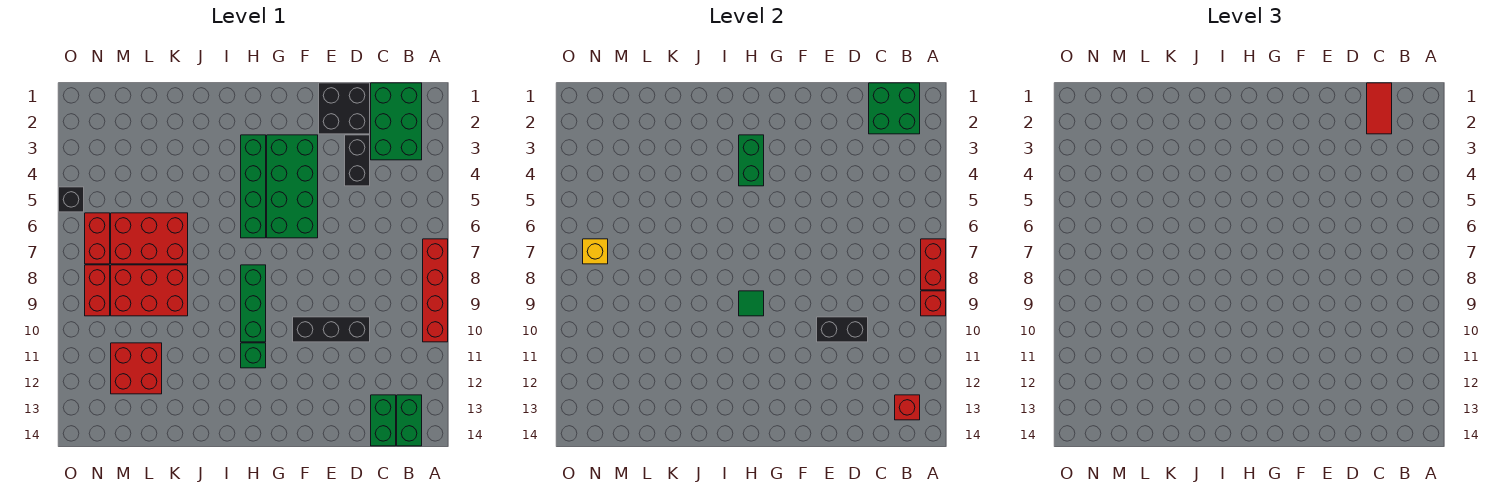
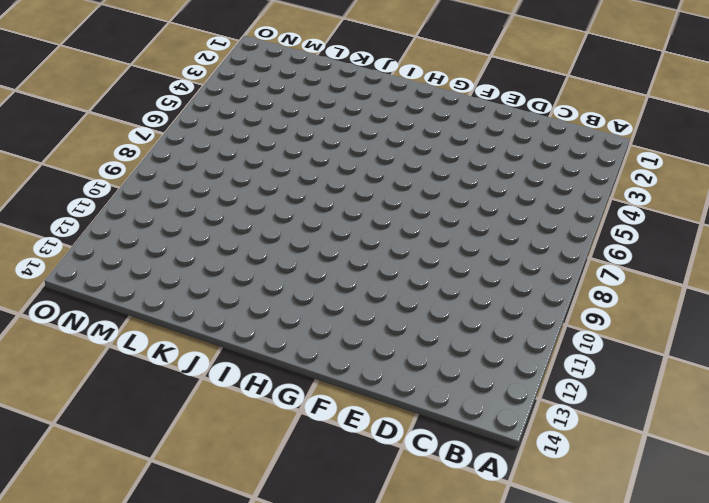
none -> red 1x4 brick [423,239,448,342]
none -> green 2x3 brick [371,83,422,160]
none -> green 1x2 brick [397,395,422,446]

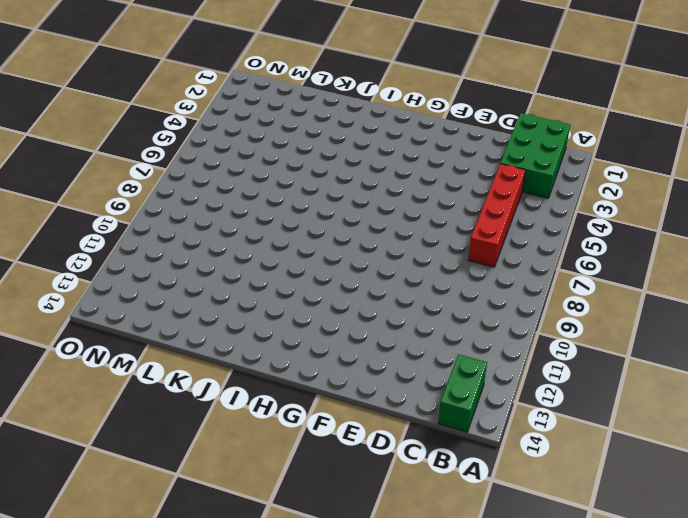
red 1x4 brick [468,164,525,267] -> red 1x4 brick moved to [423,239,448,342]
none -> green 1x2 brick [371,395,396,446]
none -> black 2x2 brick [319,83,370,134]
none -> black 1x2 brick [345,135,370,186]

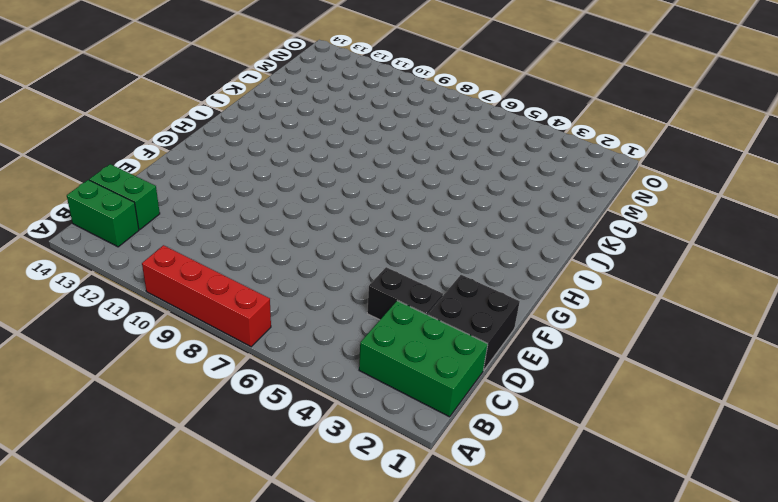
none -> black 1x3 brick [293,317,370,342]
none -> green 2x4 brick [267,135,318,238]
none -> green 1x4 brick [241,135,266,238]

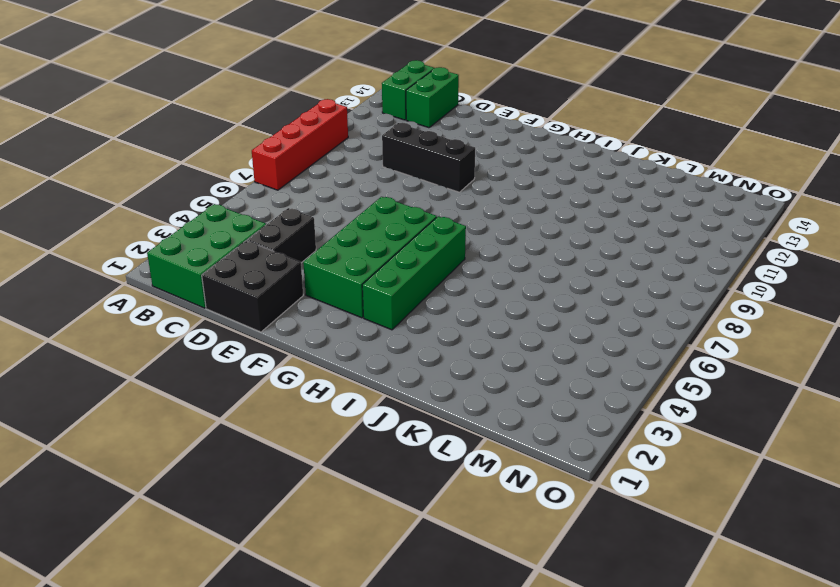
none -> green 1x3 brick [241,265,266,342]
none -> green 1x1 brick [241,343,266,368]
none -> red 2x3 brick [111,213,188,264]

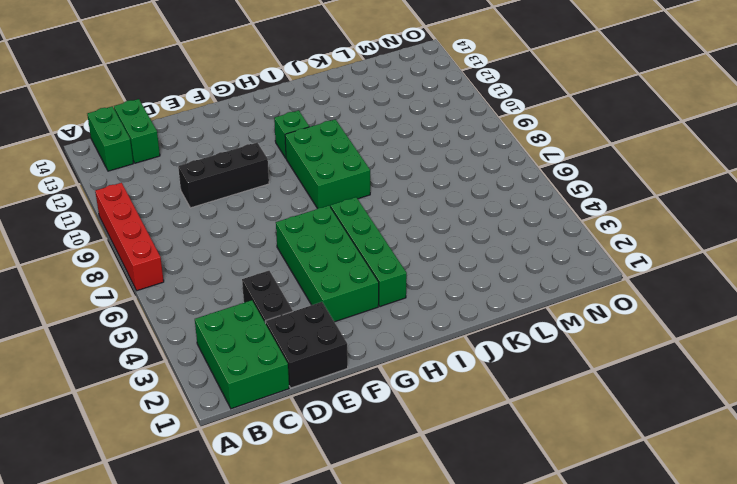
green 2x3 brick [285,119,370,208] -> green 1x3 brick [241,265,266,342]
none -> red 2x3 brick [111,213,188,264]
none -> red 2x3 brick [111,265,188,316]
none -> red 2x2 brick [111,343,162,394]

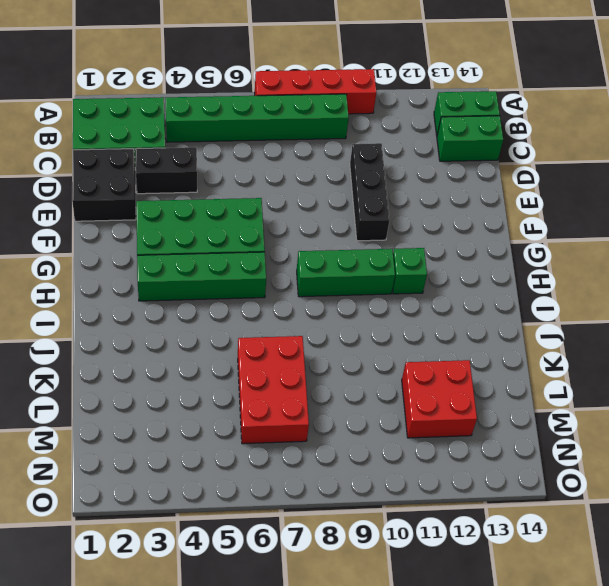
green 1x6 brick [165,94,349,142] -> none
none -> red 2x3 brick [111,265,188,316]
none -> red 1x2 brick [85,213,110,264]
none -> red 1x2 brick [85,265,110,316]

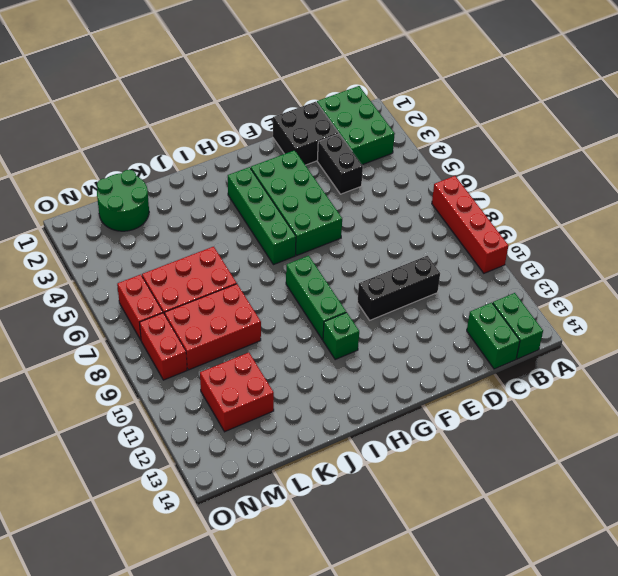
green 2x2 round brick [97,170,149,231] -> none
none -> black 1x1 brick [59,187,84,212]
none -> red 1x2 brick [921,239,946,290]
none -> red 1x1 brick [921,291,946,316]

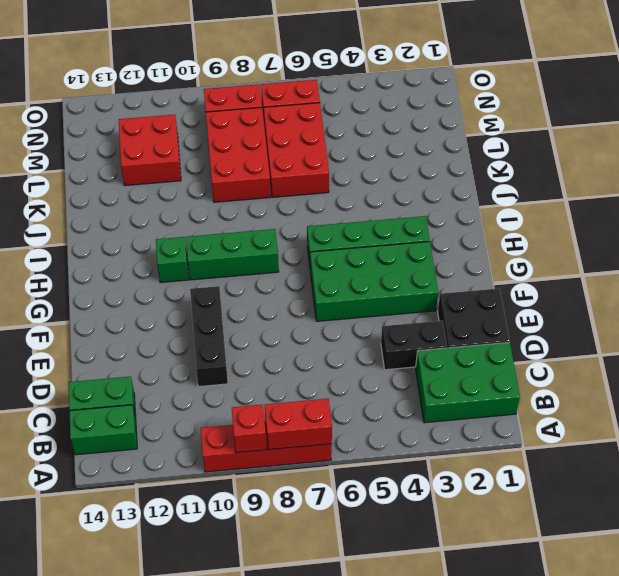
none -> black 1x1 brick [59,187,84,212]
none -> green 2x2 brick [869,83,920,134]
none -> red 1x1 brick [895,395,920,420]

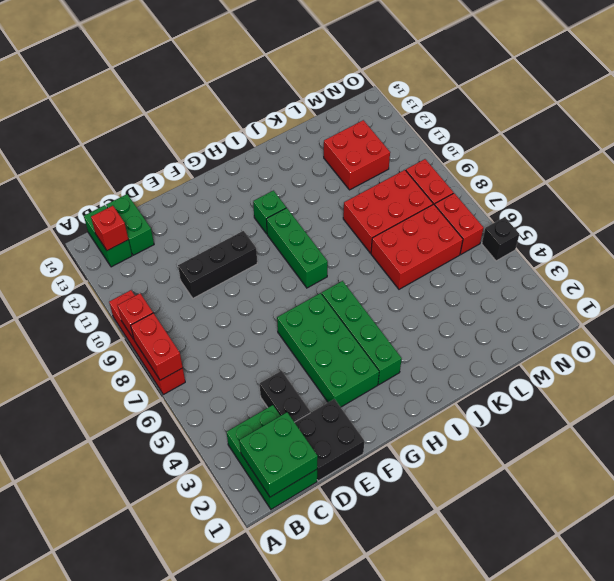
none -> black 1x2 brick [817,317,868,342]
none -> green 1x2 brick [739,135,764,186]
none -> green 1x1 tile [739,291,764,316]

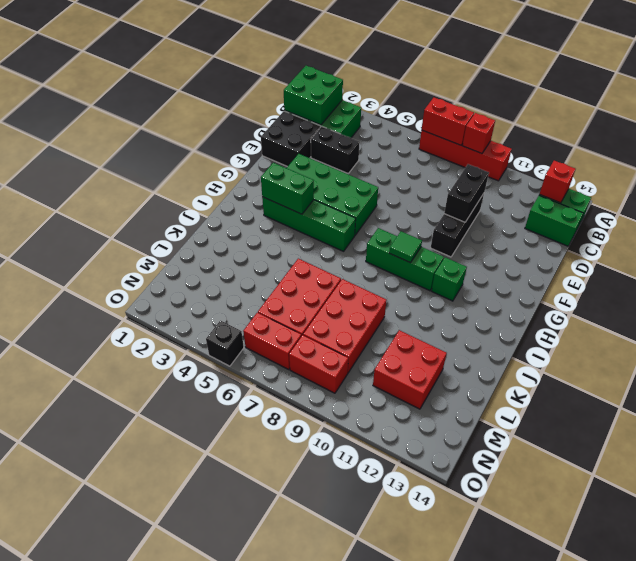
none -> yellow 1x1 brick [583,239,608,264]
none -> red 1x2 tile [1367,83,1392,134]

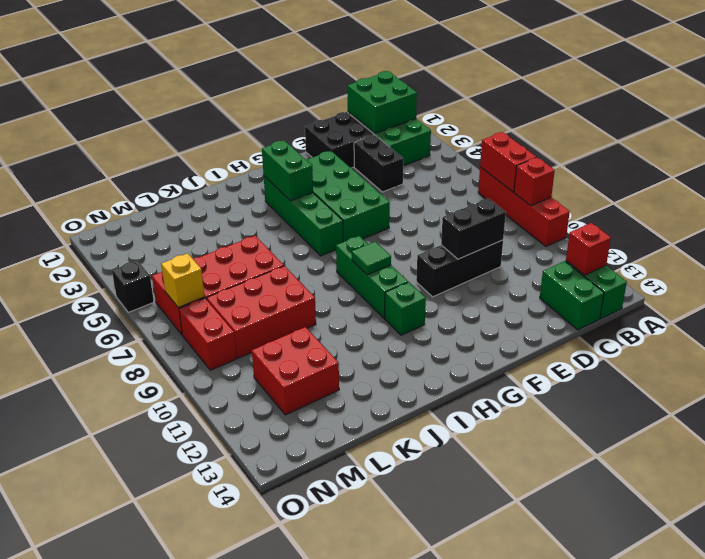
none -> red 1x2 tile [1367,83,1392,134]

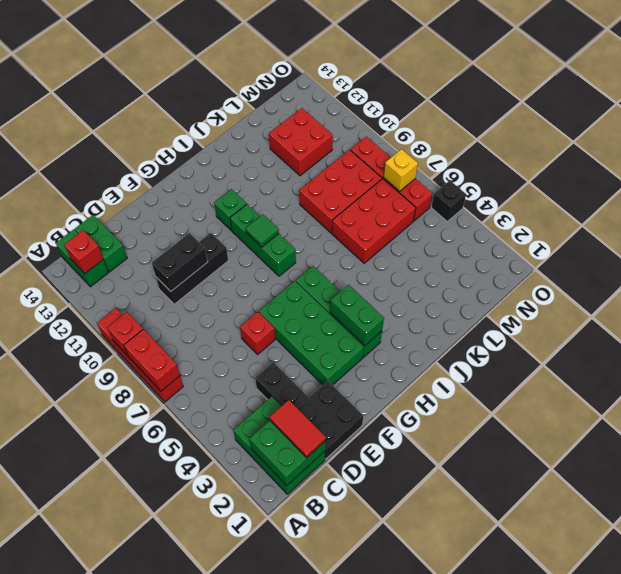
red 1x1 brick [240,312,275,354] -> none

